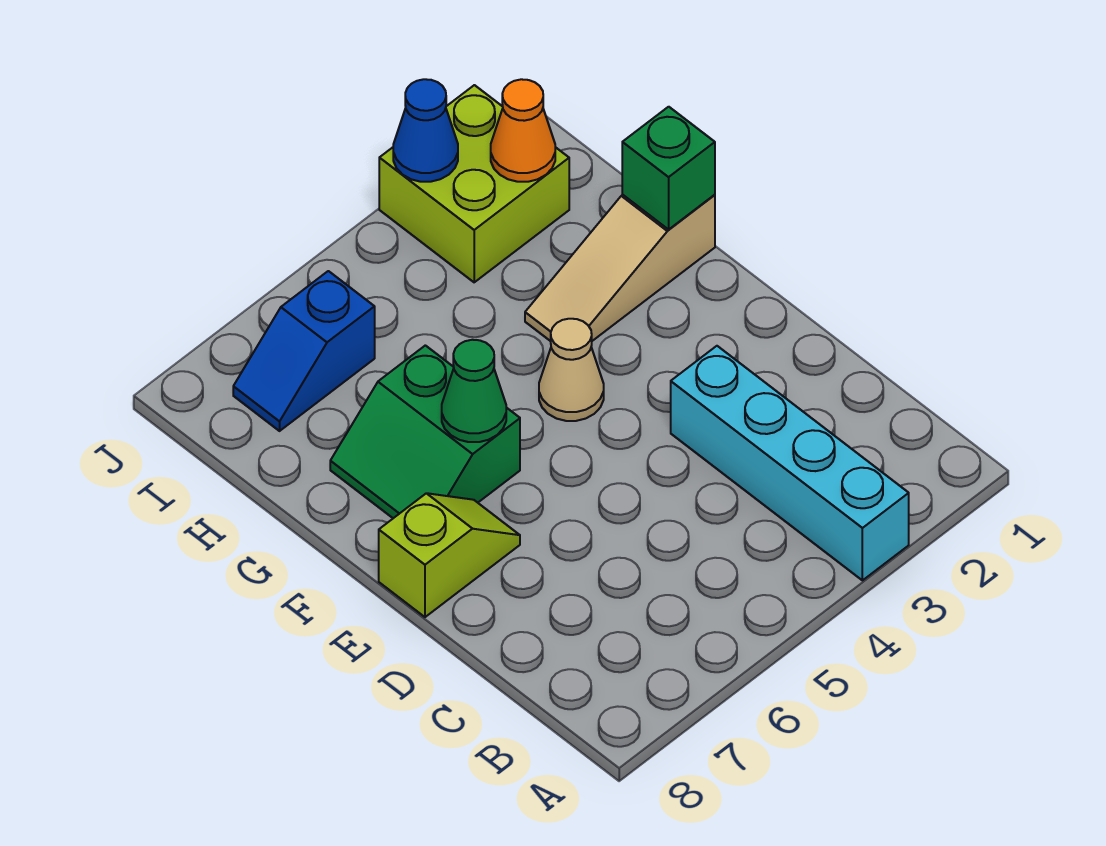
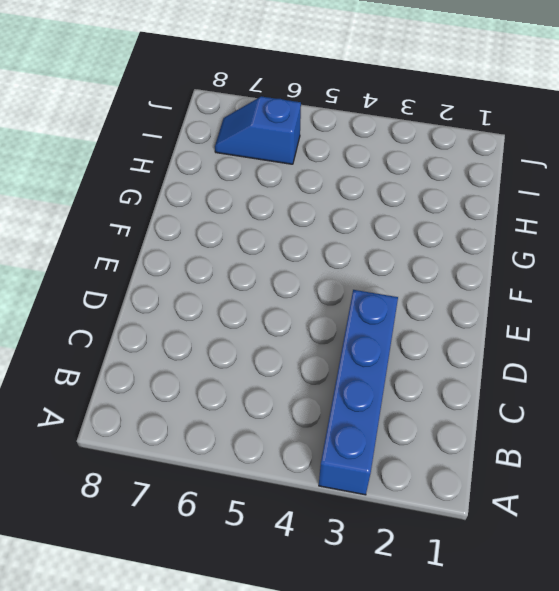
blue 1x4 brick [319,290,398,495] -> cyan 1x4 brick [671,346,909,580]
none -> lime 1x2 slope [379,493,520,617]
none -> tan 1x1 cone [539,319,604,421]

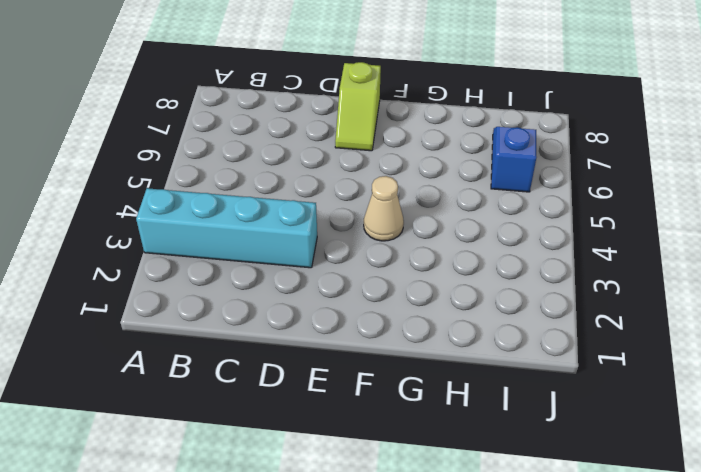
none -> green 2x2 slope [330,345,520,518]
none -> tan 1x3 slope [525,195,715,341]

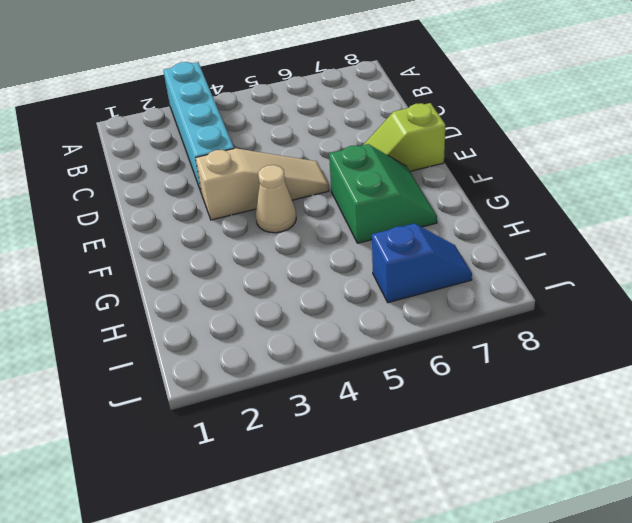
tan 1x3 slope [196,148,329,220] -> tan 1x3 slope moved to [525,195,715,341]
none -> lime 2x2 brick [379,85,569,282]
none -> green 1x1 cone [442,340,506,442]

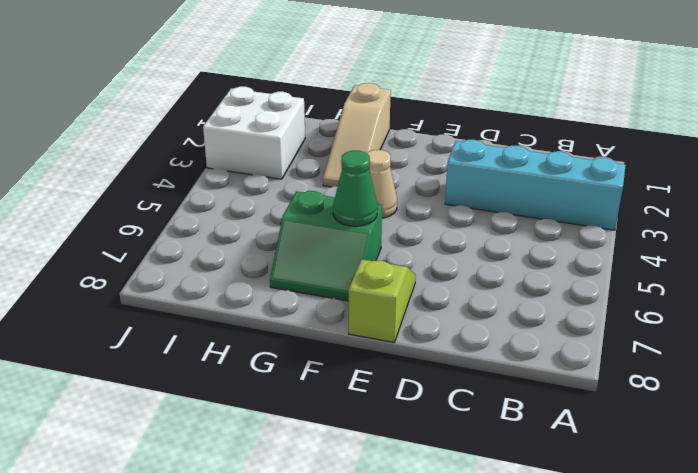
white 2x2 brick [203,87,305,179] -> lime 2x2 brick [379,85,569,282]
none -> blue 1x2 slope [233,271,375,431]
none -> green 1x1 brick [622,107,715,229]

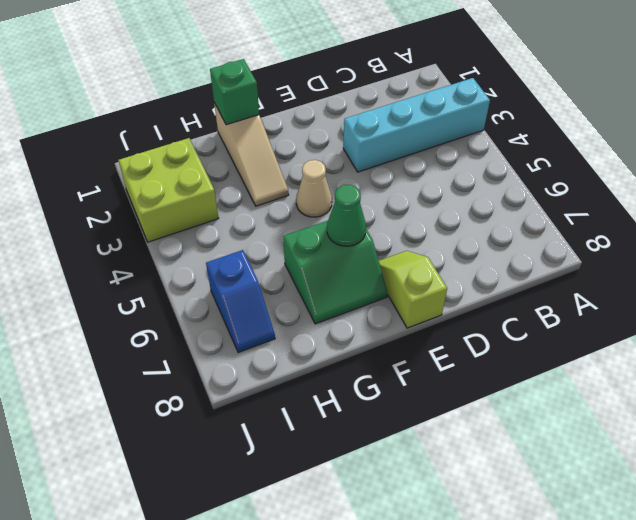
none -> orange 1x1 cone [491,79,555,182]
none -> blue 1x1 cone [393,79,458,182]

